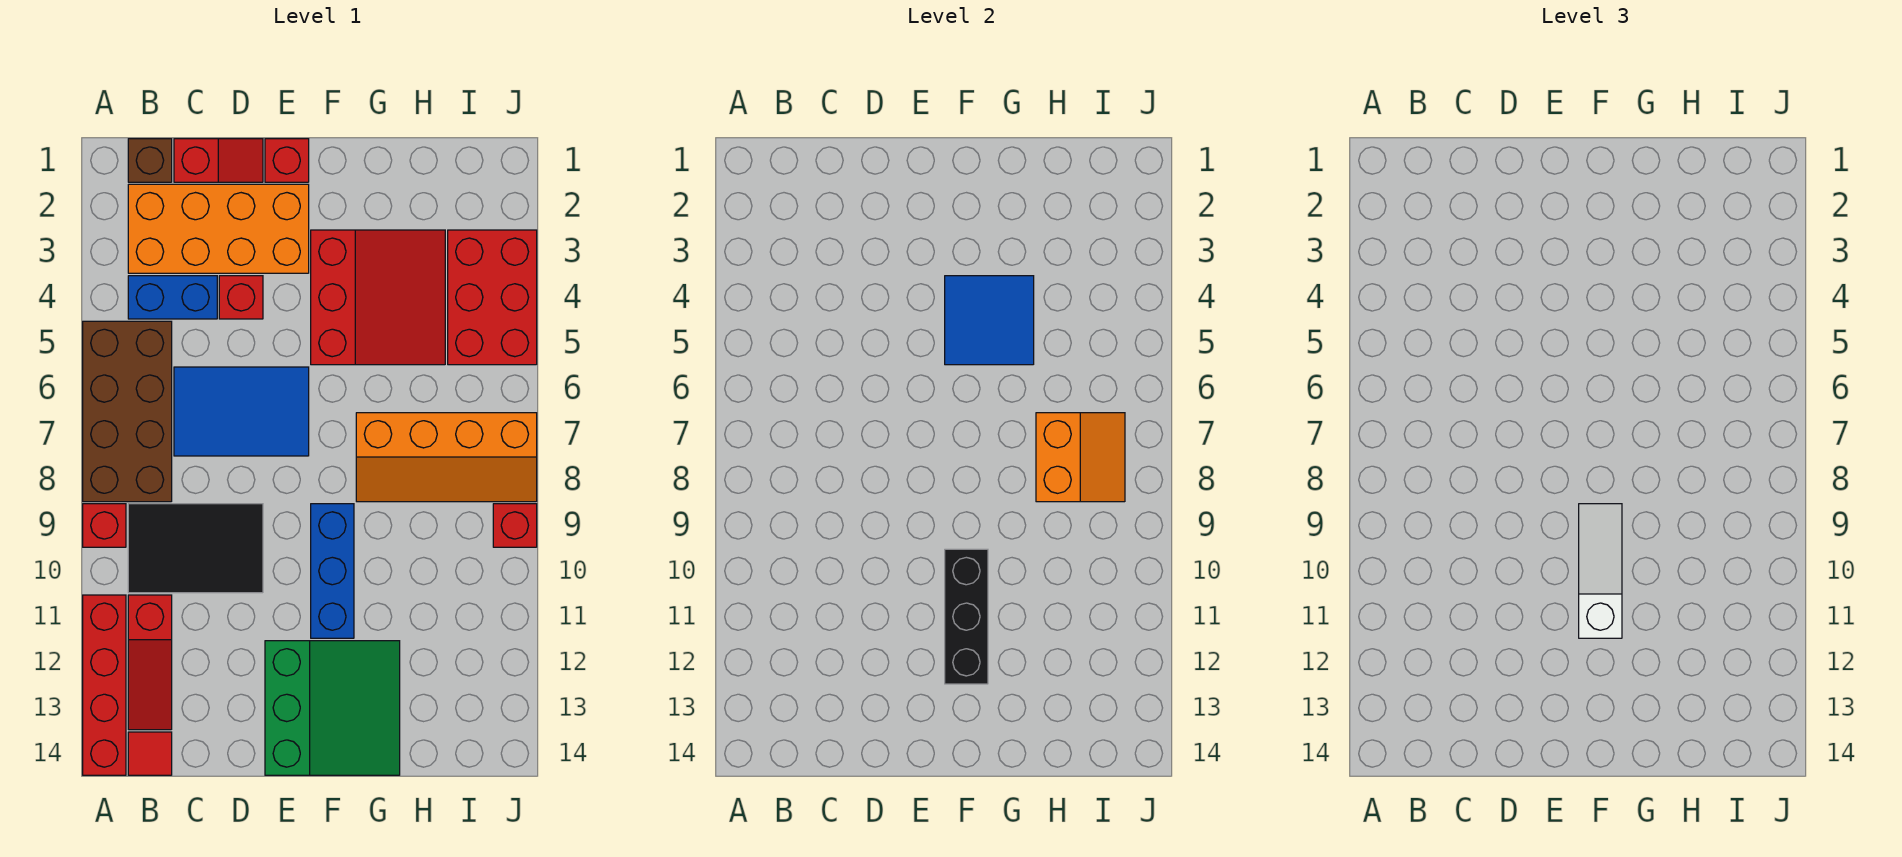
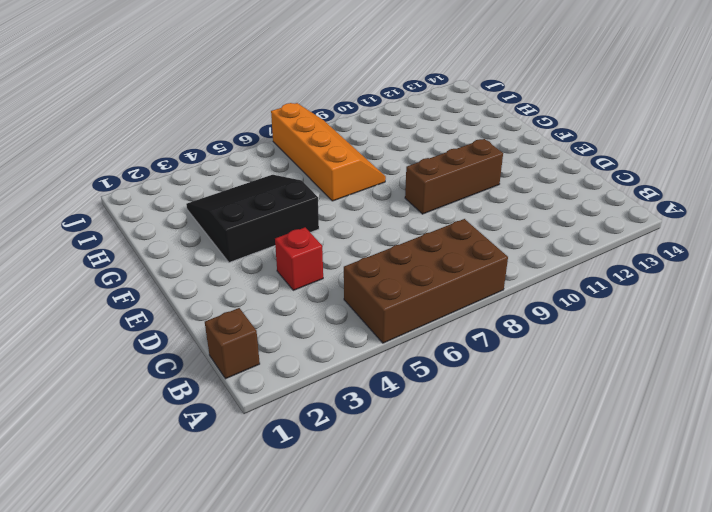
brown 1x3 brick [405,139,503,214] -> none
black 3x3 slope [186,175,319,263] -> red 3x3 slope [311,230,445,365]
none -> red 1x1 brick [83,504,126,547]
none -> red 1x4 brick [83,595,126,775]
none -> orange 2x4 brick [128,184,309,273]

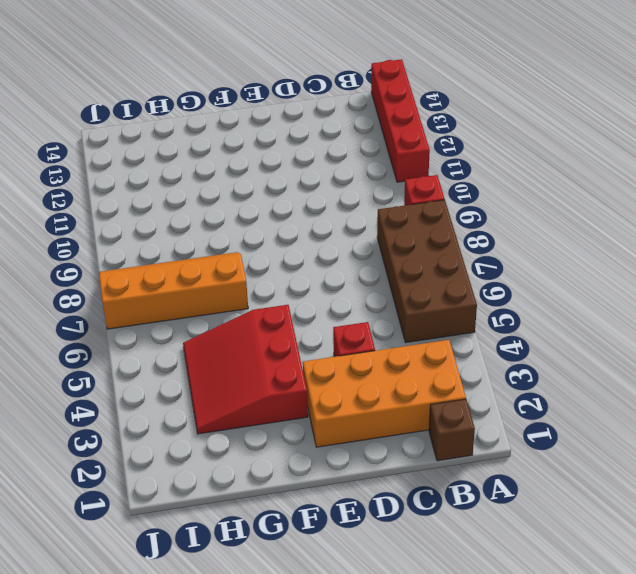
none -> blue 1x2 brick [128,276,217,319]
none -> black 2x3 tile [128,504,263,593]
none -> red 1x3 slope [128,595,172,730]

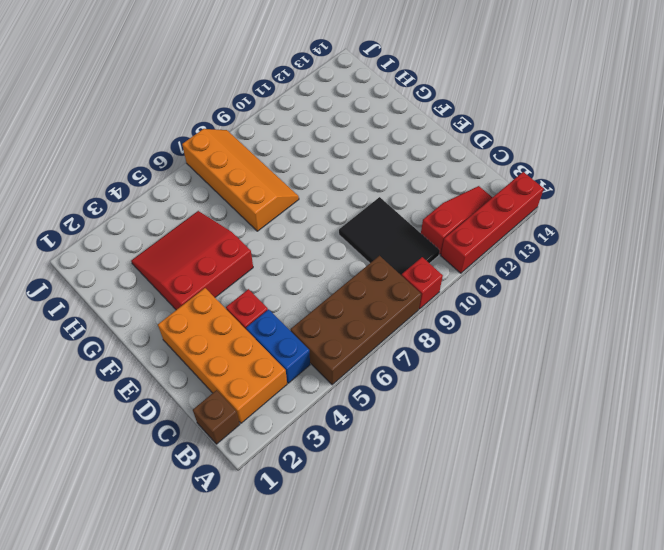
none -> red 1x1 tile [128,732,172,775]
none -> red 1x2 slope [174,139,263,182]
none -> blue 2x3 tile [174,367,309,456]

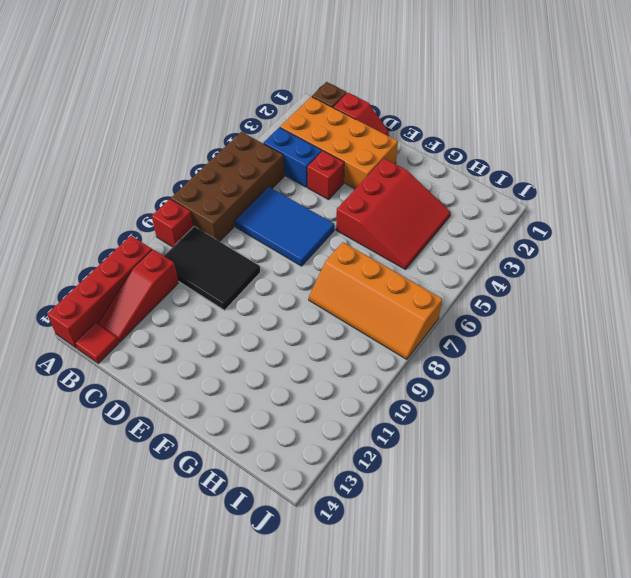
none -> red 1x1 brick [265,139,309,182]
none -> green 3x3 slope [265,641,400,775]
none -> blue 1x3 brick [311,504,354,638]

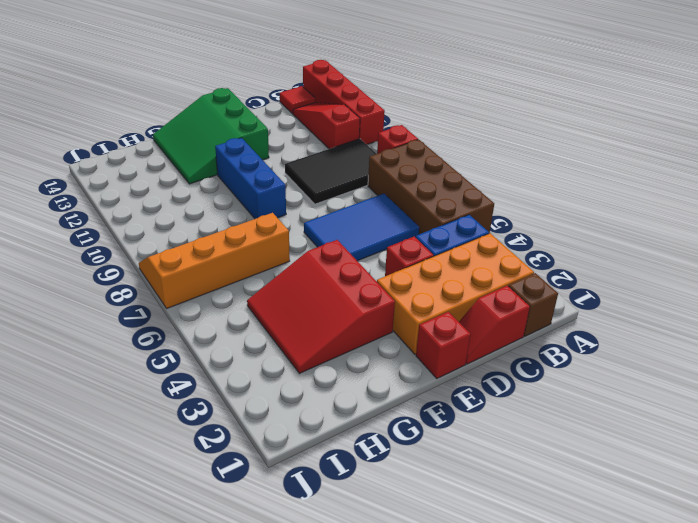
none -> red 2x3 brick [448,230,537,365]
none -> red 1x1 brick [493,504,537,547]
none -> blue 2x2 tile [945,276,1034,365]

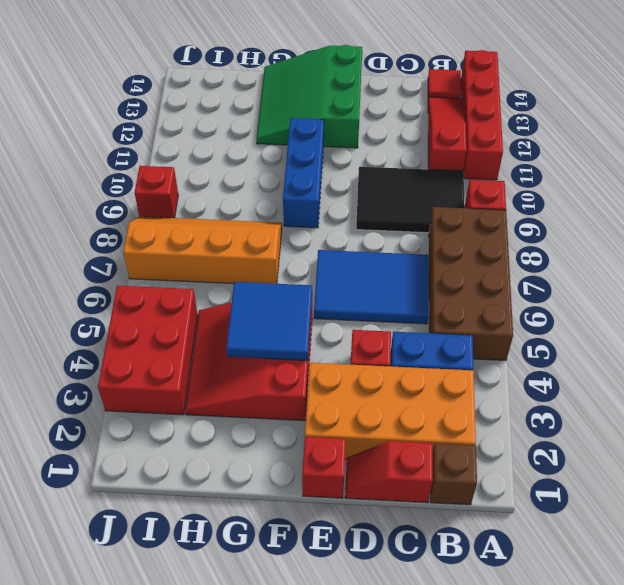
none -> black 1x3 brick [945,549,988,684]
none -> orange 2x2 slope [1036,413,1125,502]
none -> white 1x3 slope [1579,504,1622,638]

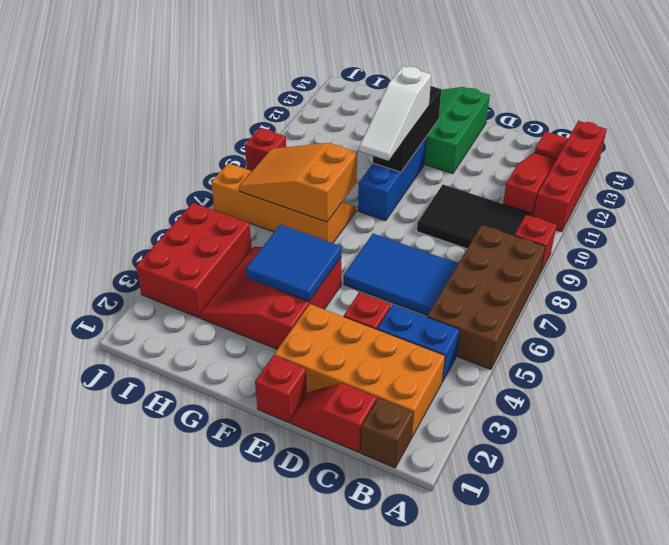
orange 2x3 slope [239,143,357,222] -> orange 2x2 slope [1036,413,1125,502]

